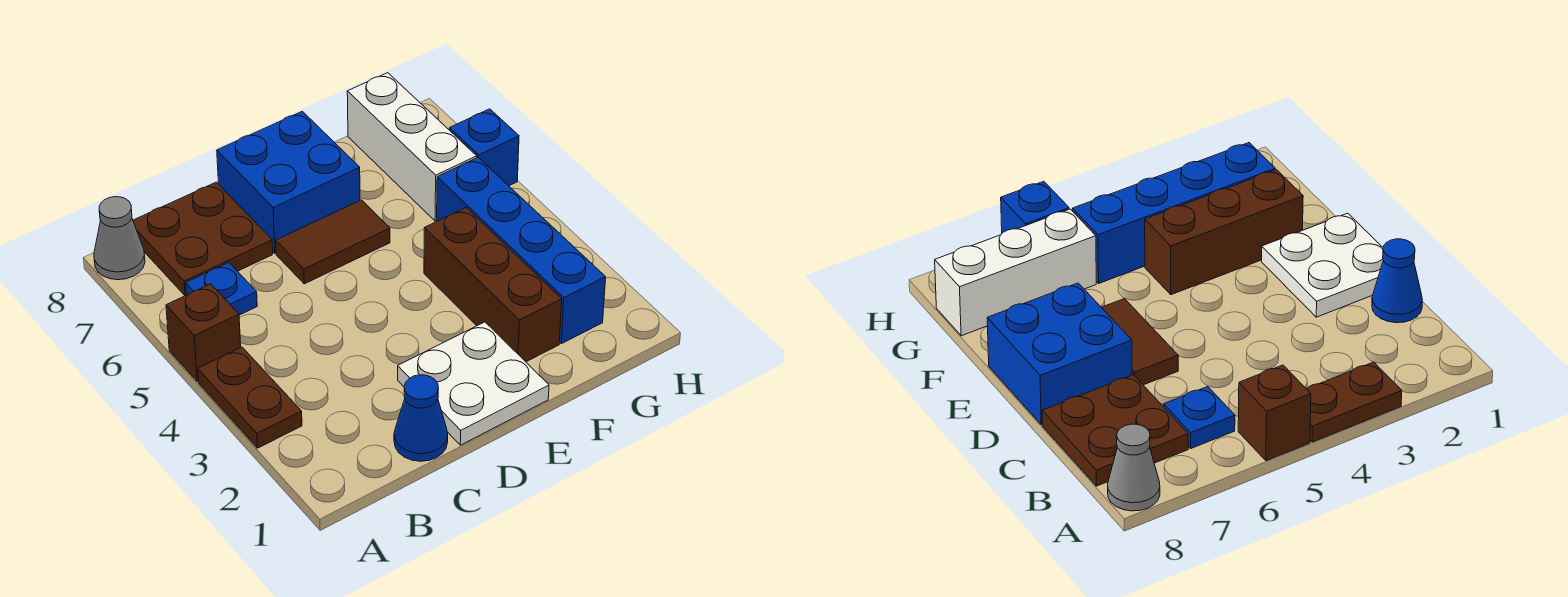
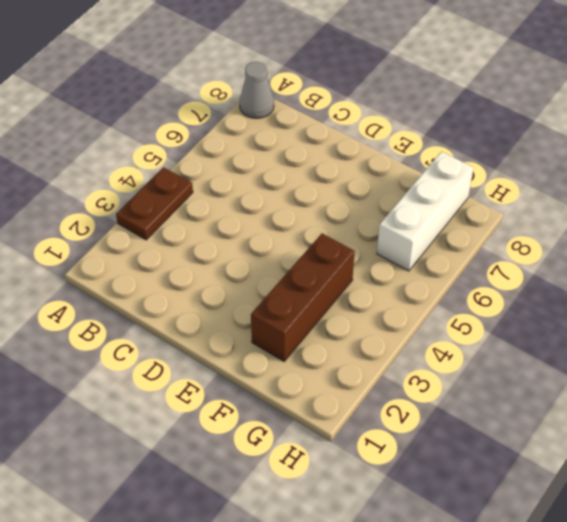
none -> brown 1x1 brick [166,284,241,382]
none -> blue 1x1 plate [186,262,257,315]
none -> brown 2x2 plate [133,182,273,296]

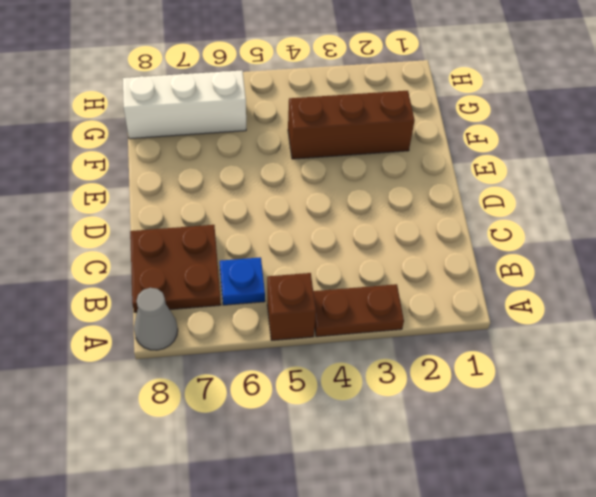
none -> blue 1x1 cone [394,375,448,461]
none -> white 2x2 plate [398,322,549,445]
none -> brown 1x2 tile [276,200,390,284]

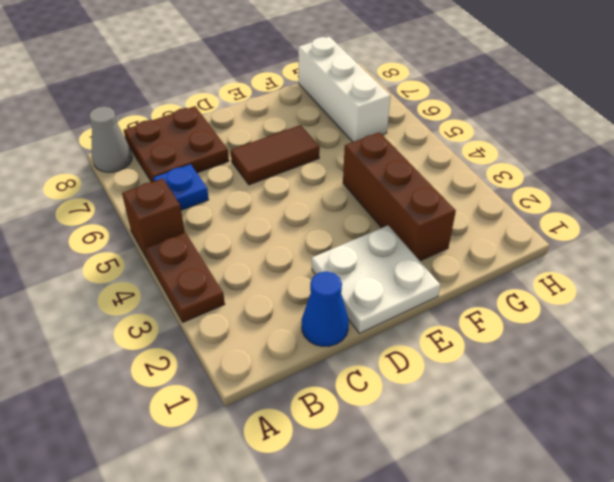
none -> blue 2x2 brick [217,111,360,253]
none -> blue 1x4 brick [437,158,606,344]
none -> blue 1x1 brick [449,109,519,186]

